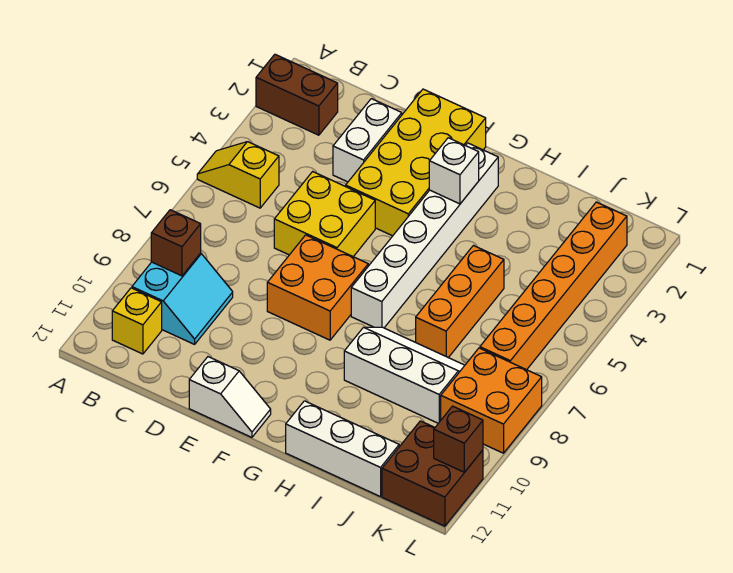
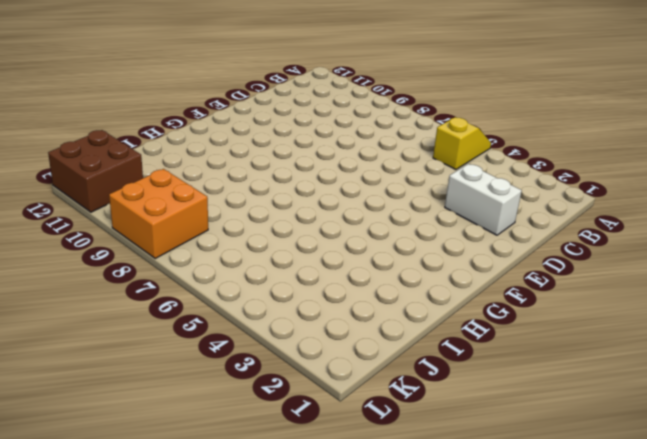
none -> brown 1x2 brick [256,54,338,135]
none -> cyan 2x2 slope [132,253,233,344]
none -> yellow 1x1 brick [112,288,162,354]

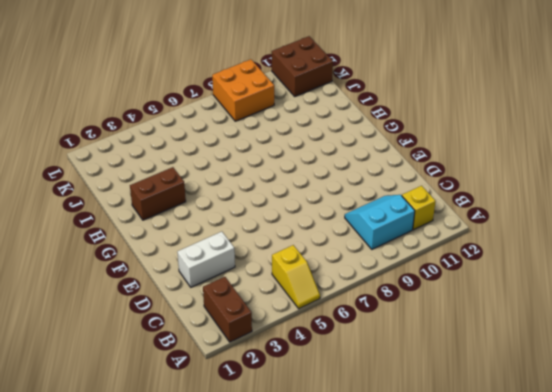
brown 1x2 brick [130,167,186,220] -> none
none -> yellow 2x2 brick [274,172,375,257]
none -> yellow 2x4 brick [346,89,486,236]
none -> orange 2x2 brick [267,235,368,340]

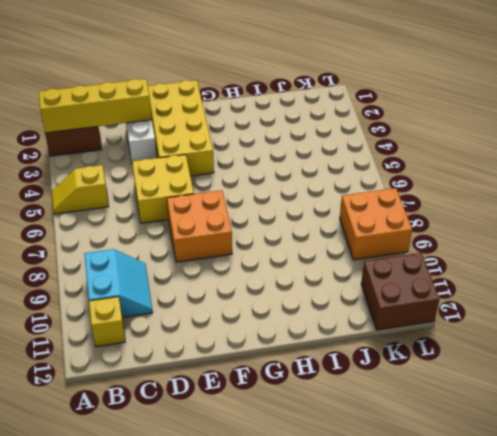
yellow 1x4 brick [39,79,152,133] -> none
none -> white 1x2 slope [189,357,271,437]
none -> white 1x6 brick [351,143,498,328]
none -> white 2x3 slope [344,327,465,423]

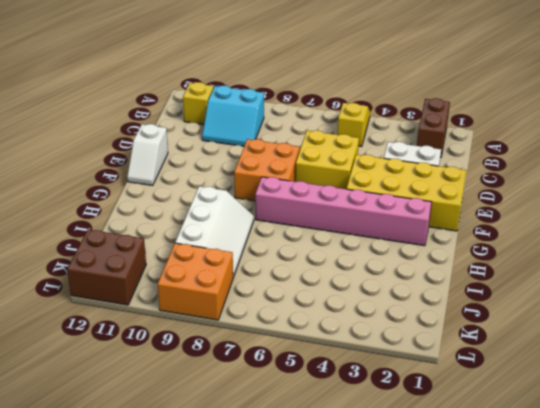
pink 1x6 brick [255,177,432,246] -> white 1x6 brick [351,143,498,328]
none -> white 1x3 brick [286,401,399,497]
none -> orange 1x3 brick [416,246,504,358]
none -> orange 1x6 brick [480,202,627,370]

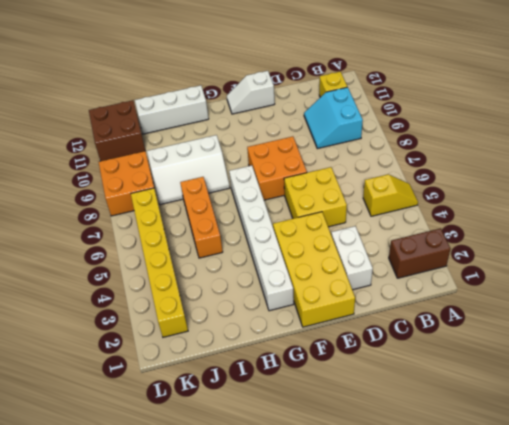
yellow 1x6 brick [131,188,188,337] -> orange 1x6 brick [480,202,627,370]
none -> brown 1x1 brick [151,210,201,276]
none -> white 1x1 brick [429,138,479,204]
none -> brown 1x1 brick [434,406,483,472]

